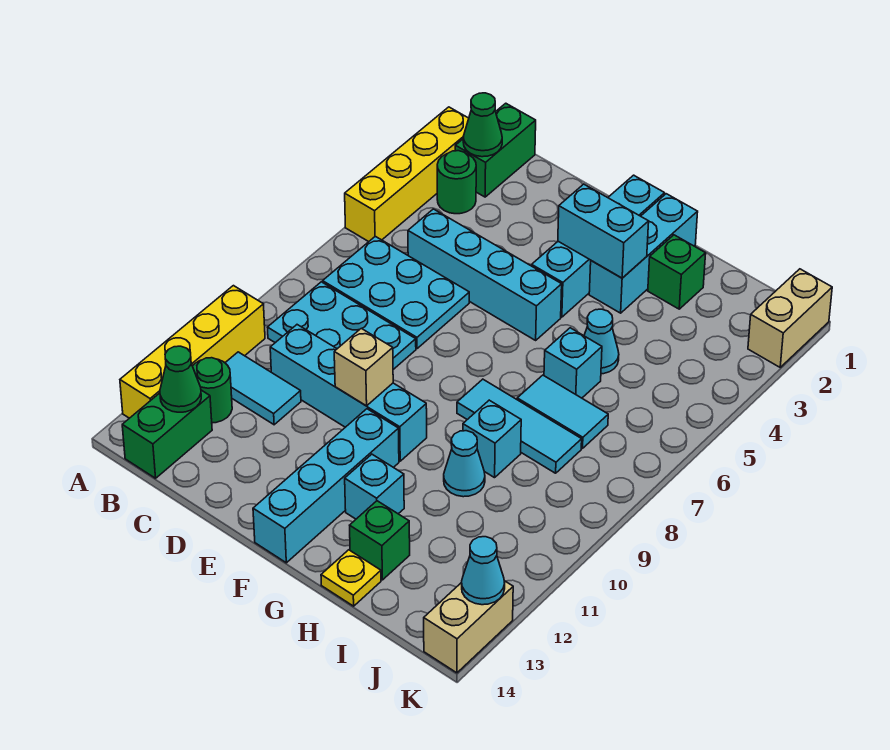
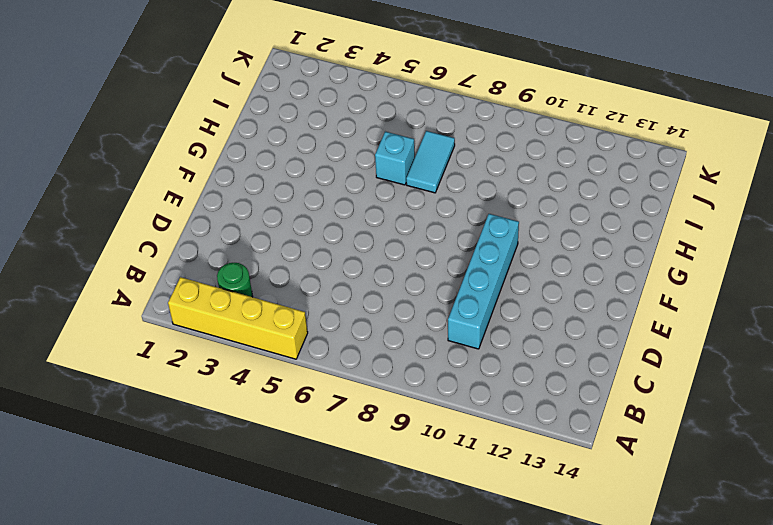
none -> yellow 1x4 brick [120,286,265,418]
none -> green 1x2 brick [455,103,536,197]
none -> cyan 2x3 plate [323,236,469,349]
none -> cyan 2x3 plate [267,282,416,369]

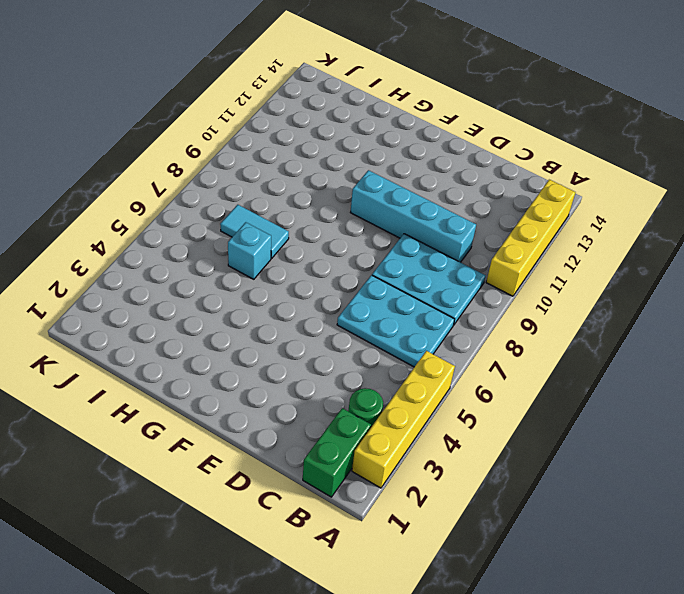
none -> cyan 1x2 tile [225,352,301,425]
none -> green 1x1 round brick [193,358,232,423]
none -> green 1x2 brick [122,390,212,478]
none -> cyan 1x4 brick [408,209,562,340]

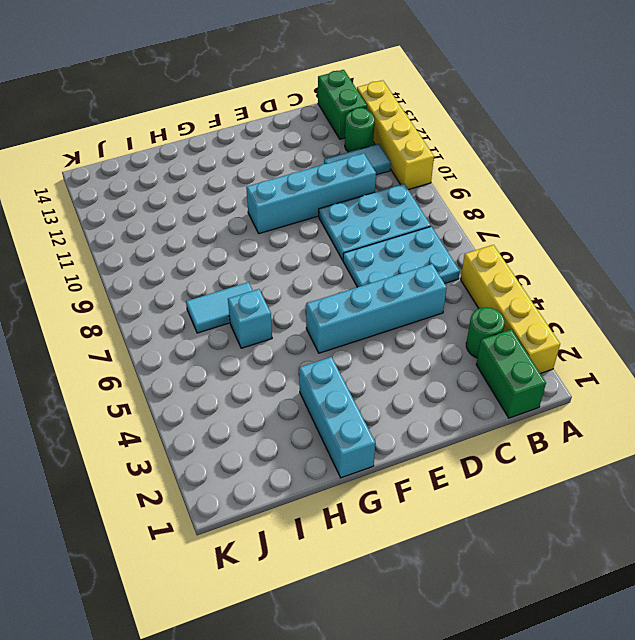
none -> cyan 1x4 brick [532,175,665,317]
none -> cyan 1x4 brick [253,409,399,563]
none -> cyan 1x3 tile [457,379,582,473]
none -> cyan 1x1 brick [345,454,404,519]

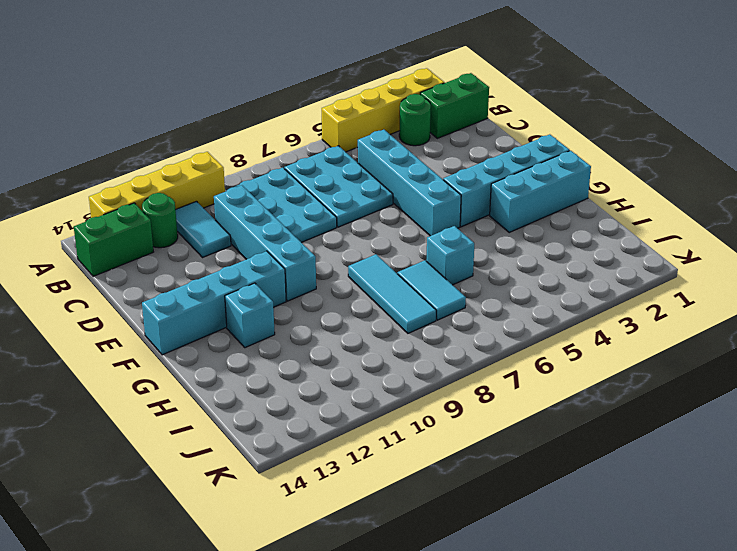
none -> green 1x1 brick [648,235,706,309]
none -> cyan 1x1 cone [584,309,619,374]
none -> cyan 1x1 brick [463,400,521,478]
none -> cyan 1x1 cone [444,431,485,497]

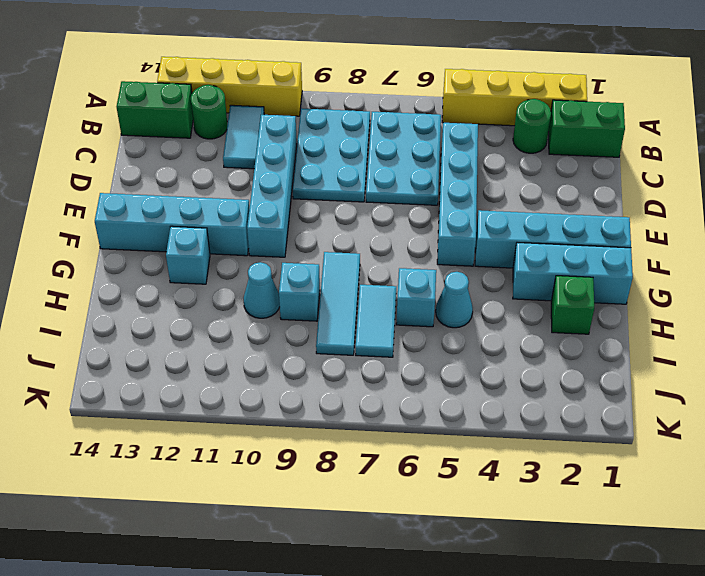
none -> green 1x1 brick [350,501,410,580]
none -> yellow 1x1 plate [321,550,381,606]
none -> tan 1x2 brick [748,269,832,367]
none -> tan 1x2 brick [424,581,513,673]

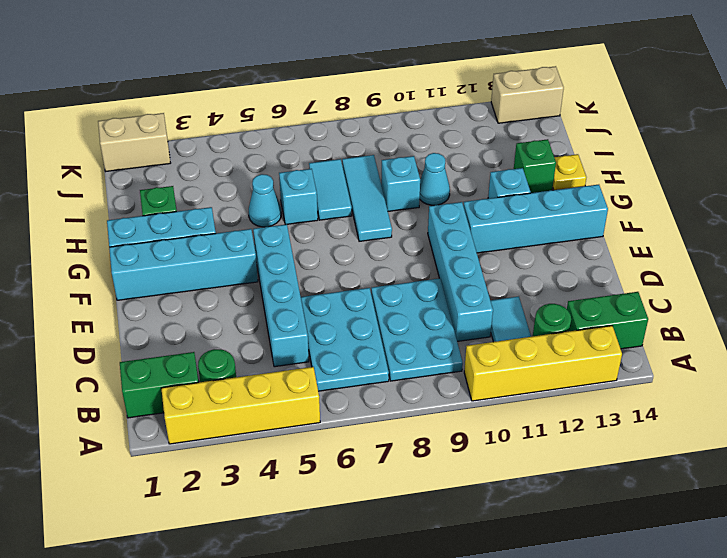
none -> green 1x1 cone [463,93,502,157]
none -> green 1x1 cone [160,346,201,412]
none -> tan 1x1 brick [334,328,393,406]
none -> cyan 1x2 brick [558,184,649,278]

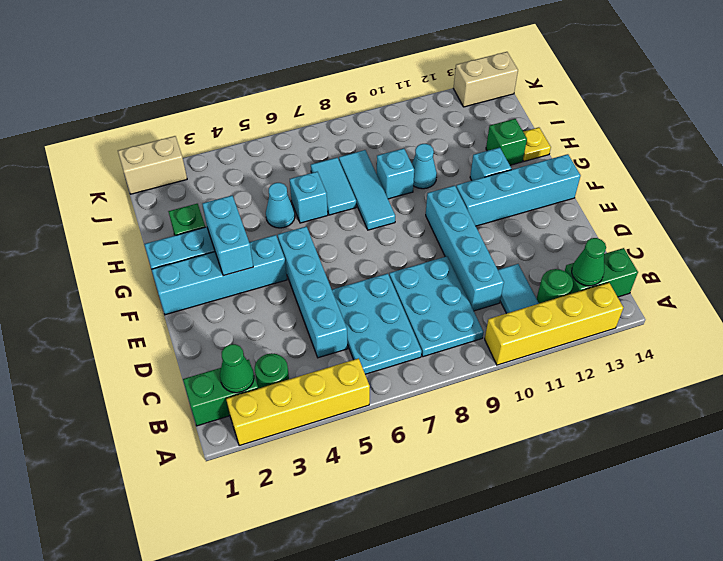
none -> tan 1x1 brick [334,328,393,406]
none -> cyan 1x1 cone [462,537,505,605]

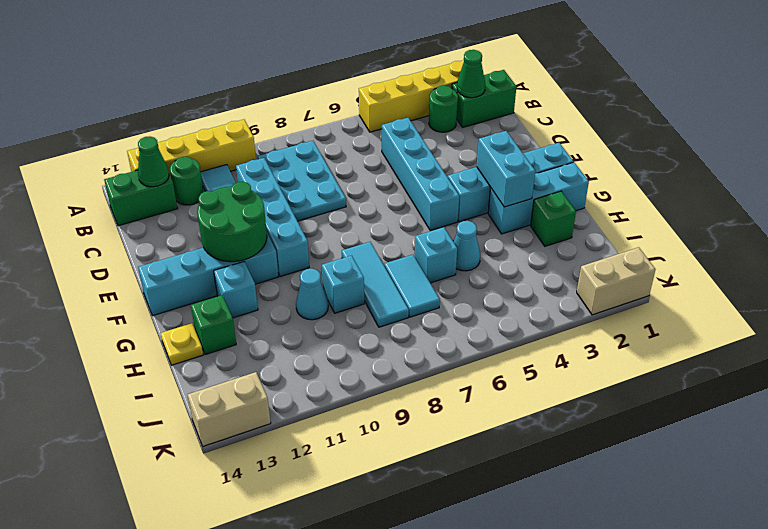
green 2x2 round brick [197,182,267,262] -> none
none -> cyan 2x3 plate [323,236,469,349]
none -> tan 1x1 brick [334,328,393,406]
none -> cyan 1x1 cone [462,537,505,605]

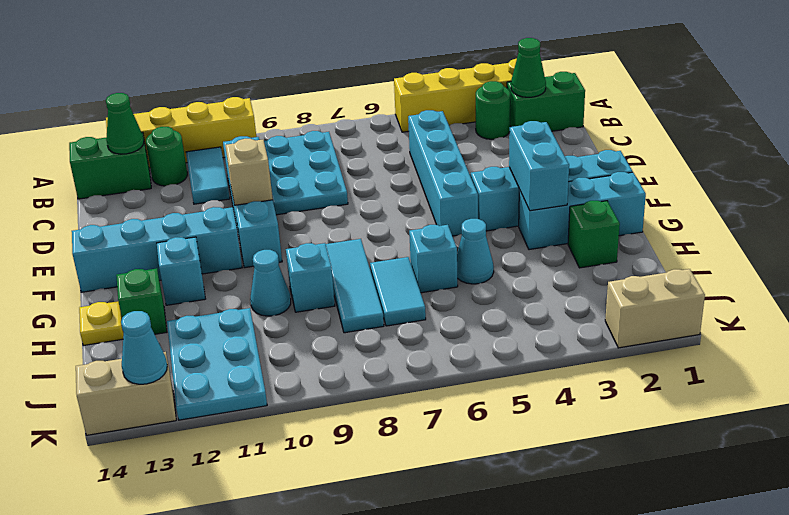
cyan 2x3 plate [167,308,267,420] -> cyan 2x3 plate moved to [323,236,469,349]

